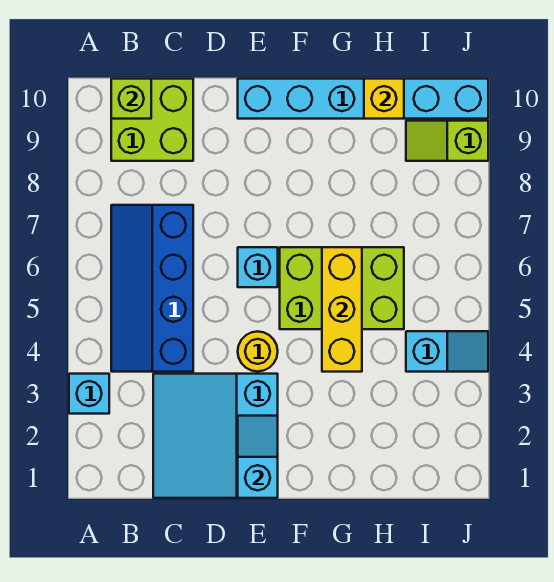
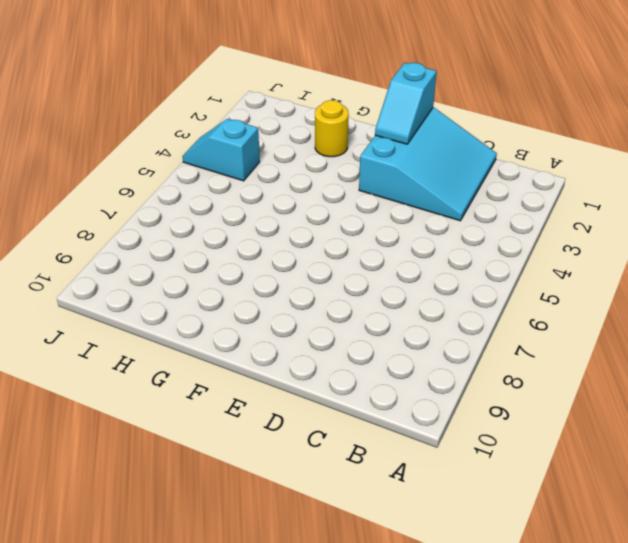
yellow 1x1 round brick [315,100,349,157] -> yellow 1x1 round brick moved to [238,331,278,372]
none -> cyan 1x1 brick [69,374,109,414]
none -> blue 2x4 slope [111,205,193,372]
none -> lime 2x2 brick [111,79,193,161]

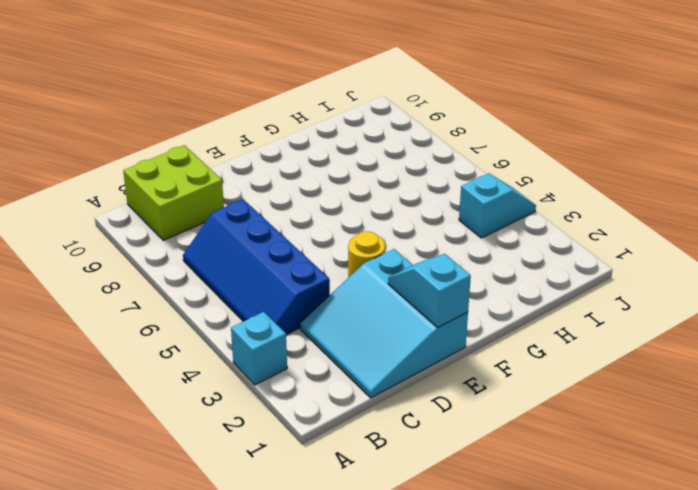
none -> cyan 1x1 brick [238,247,278,287]
none -> cyan 1x6 brick [238,79,488,119]
none -> lime 2x3 brick [280,247,404,329]

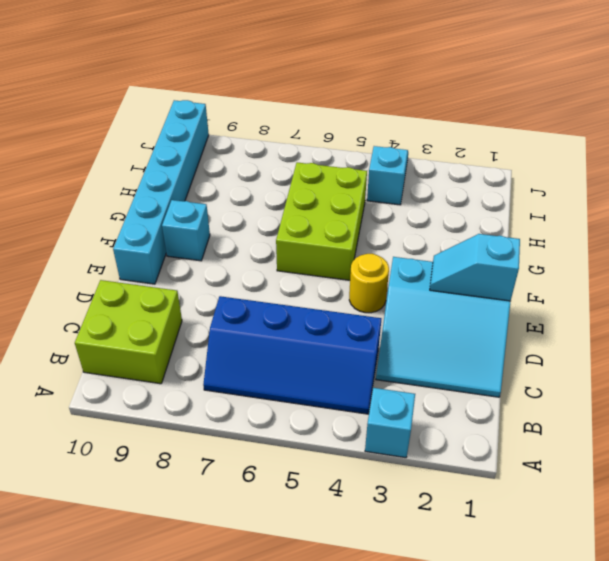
cyan 1x1 brick [162,200,210,261] -> cyan 1x1 brick moved to [238,247,278,287]
none -> lime 1x2 slope [406,121,488,161]
none -> lime 1x1 brick [111,79,151,119]
none -> yellow 1x3 brick [322,247,362,372]

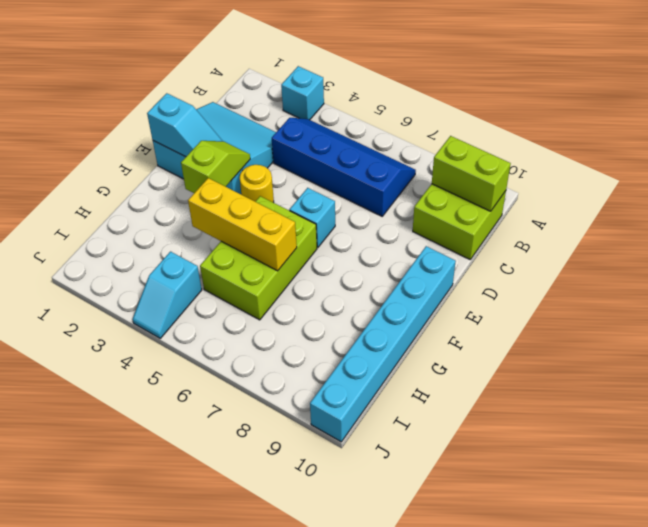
lime 1x2 brick [432,136,511,211] -> lime 1x1 brick [111,79,151,119]
lime 1x2 slope [181,141,250,193] -> lime 1x2 slope moved to [406,121,488,161]
none -> yellow 1x1 brick [364,79,404,119]

